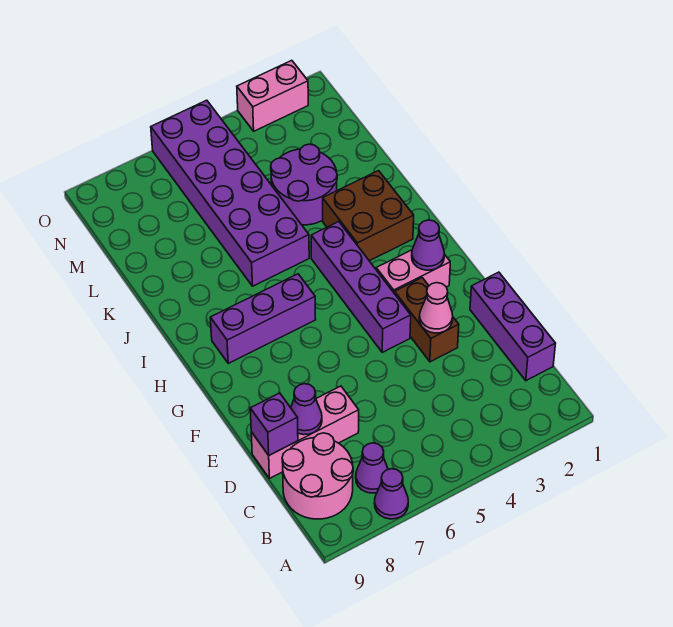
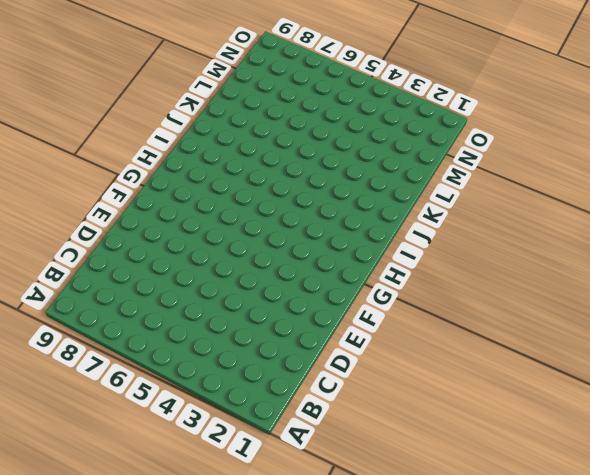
none -> purple 1x1 cone [374,469,408,519]
none -> purple 1x1 cone [356,443,388,493]
none -> pink 2x2 round brick [282,433,353,519]

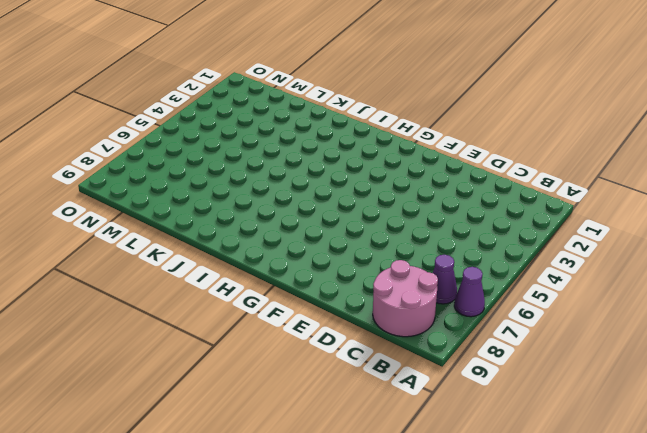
none -> purple 1x3 brick [470,272,556,381]
none -> pink 1x3 brick [251,386,359,479]
none -> brown 1x2 brick [395,278,459,362]

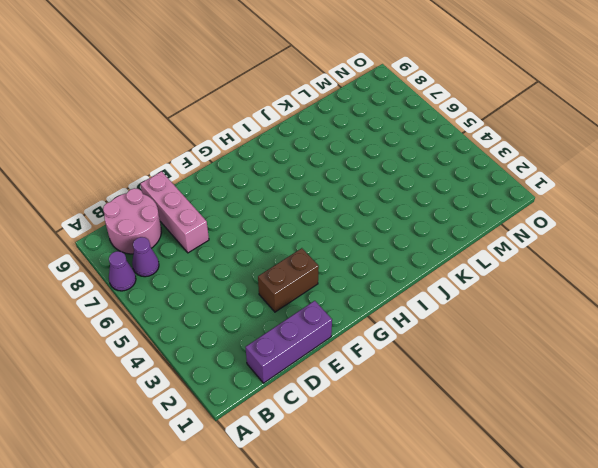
none -> purple 1x4 brick [311,222,411,352]
none -> pink 1x2 brick [376,250,450,294]
none -> purple 1x3 brick [210,274,316,363]

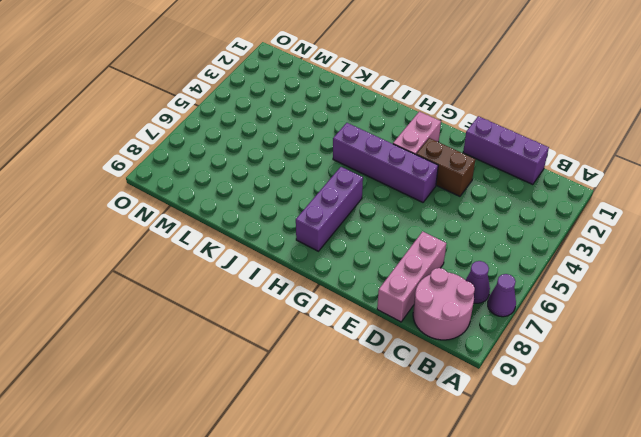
none -> brown 2x2 brick [323,171,414,261]
none -> purple 2x6 brick [151,100,309,286]
none -> purple 2x2 round brick [271,144,337,225]

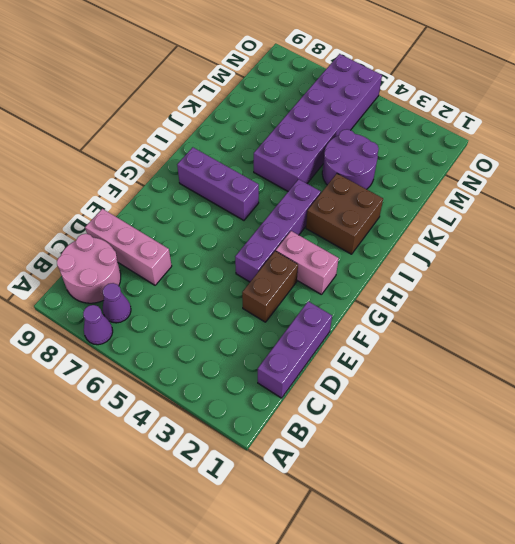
none -> pink 1x2 brick [237,60,308,131]
none -> purple 1x1 cone [291,384,322,435]
none -> purple 1x1 brick [250,393,298,455]

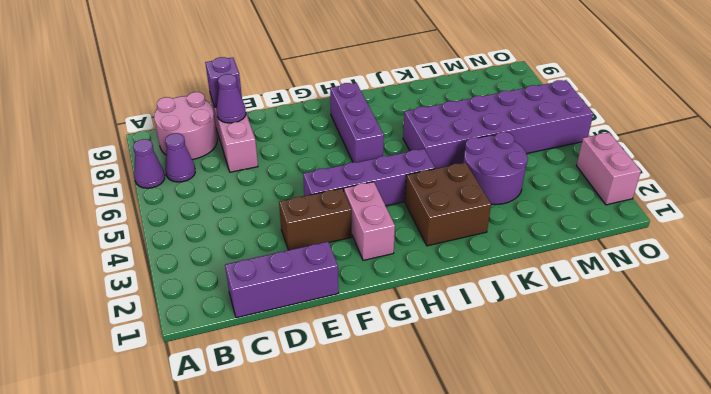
none -> pink 1x1 cone [419,283,453,333]
none -> purple 1x1 cone [412,220,444,270]

